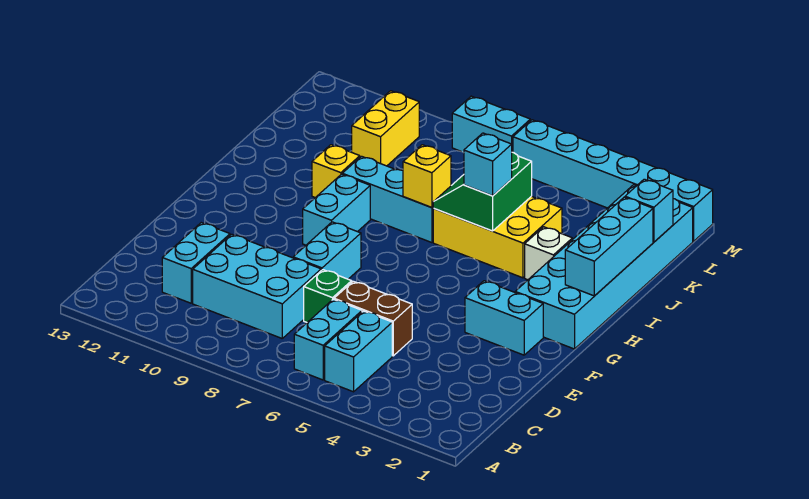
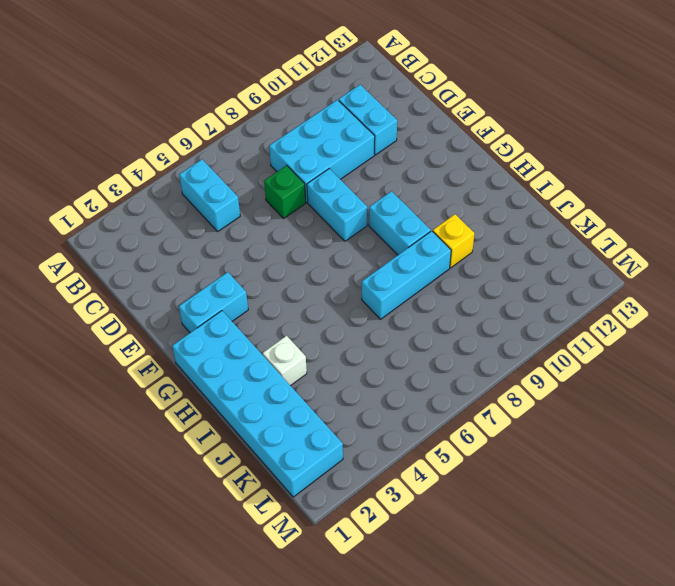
none -> cyan 1x2 brick [294,299,362,380]
none -> brown 1x2 brick [334,281,412,356]
none -> yellow 2x3 brick [433,196,562,278]

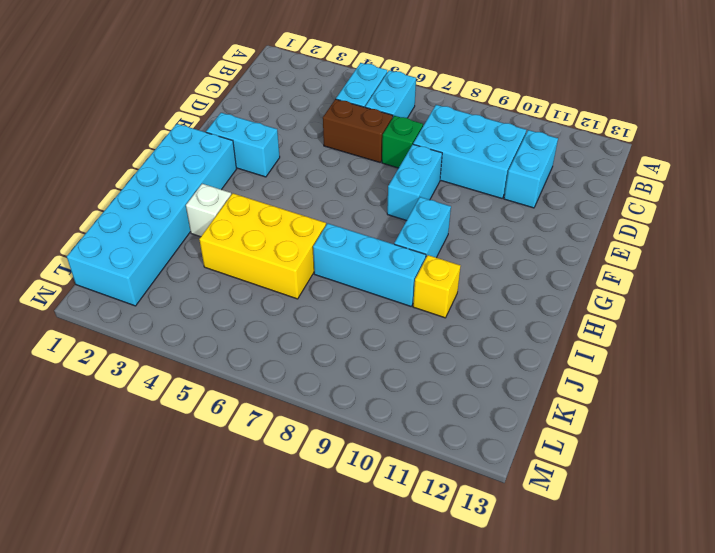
none -> yellow 1x2 brick [352,91,419,166]
none -> cyan 1x6 brick [513,120,713,241]
none -> cyan 1x2 brick [452,96,530,152]

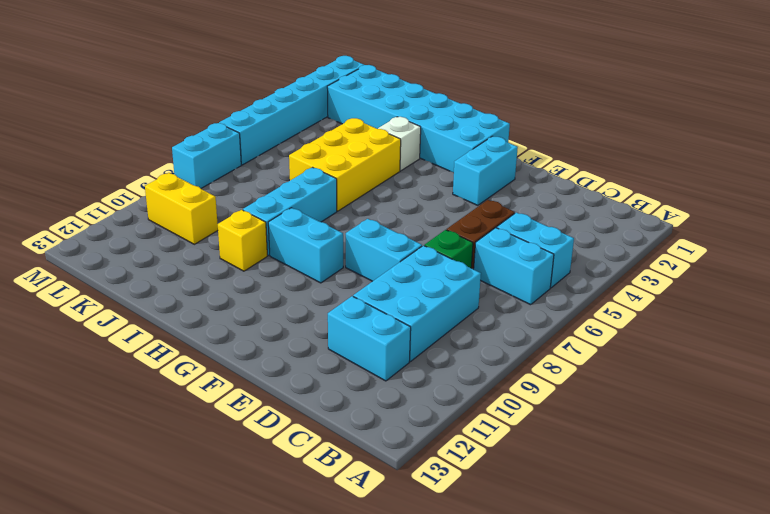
none -> cyan 1x3 brick [565,197,653,296]
none -> green 2x2 slope [433,152,532,231]
none -> yellow 1x1 brick [403,145,451,208]

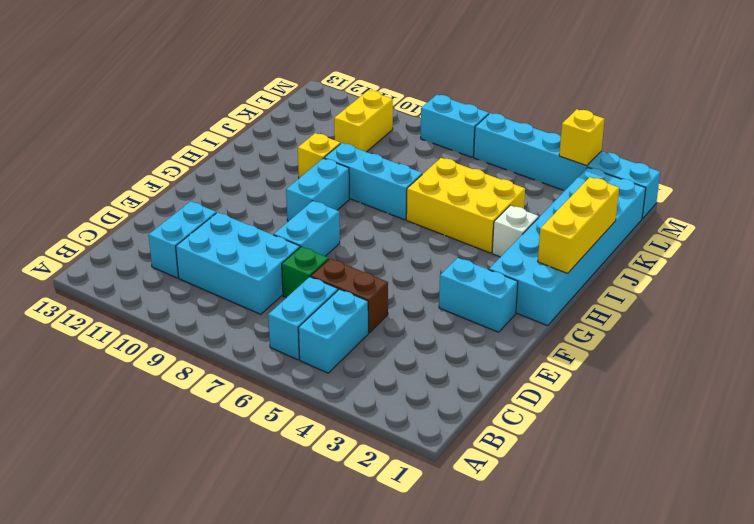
yellow 1x3 brick [538,177,619,273] -> cyan 1x3 brick [565,197,653,296]
yellow 1x1 brick [559,109,605,166] -> yellow 1x1 brick moved to [403,145,451,208]
none -> green 2x2 slope [433,152,532,231]
none -> cyan 1x1 brick [625,179,673,242]
none -> cyan 1x1 brick [464,133,512,196]

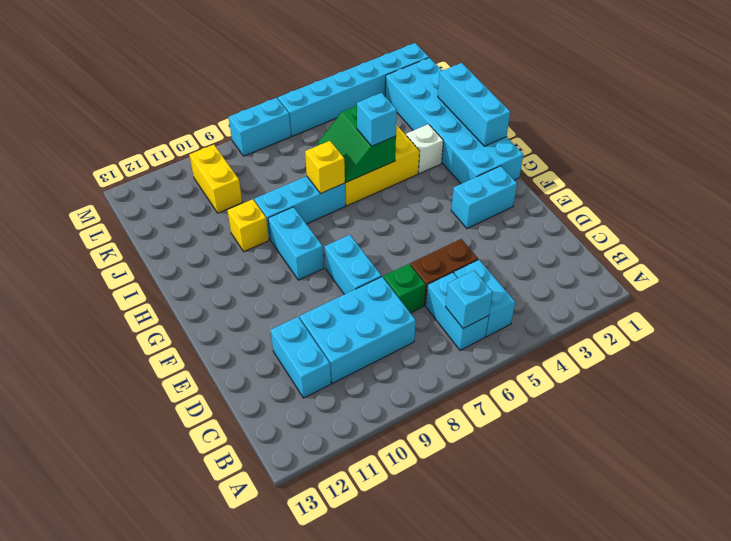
cyan 1x1 brick [446,270,493,328] -> cyan 1x1 brick moved to [625,179,673,242]

